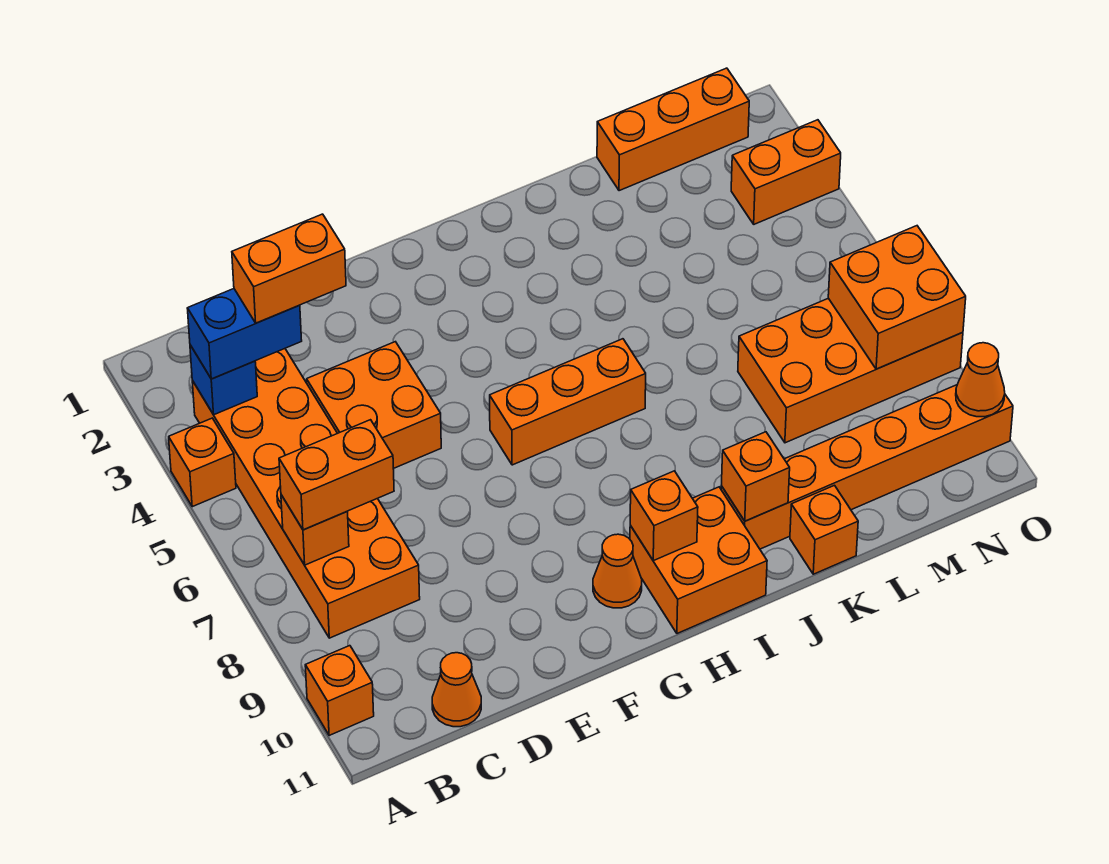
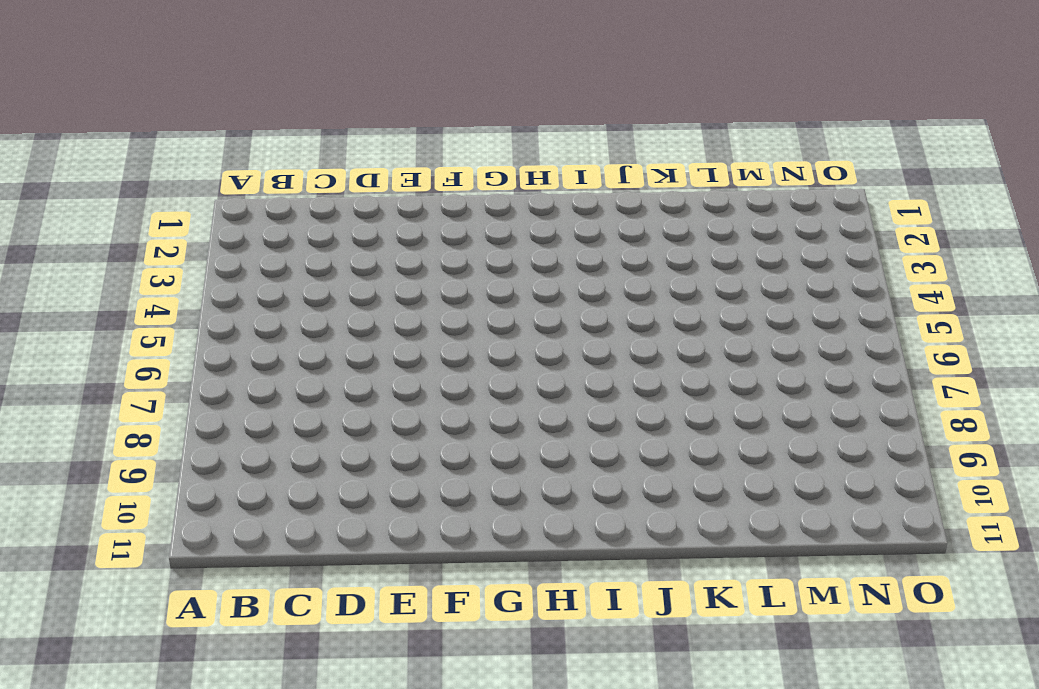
none -> orange 1x1 brick [169,418,236,507]
none -> orange 1x1 brick [305,646,374,736]
none -> orange 2x6 brick [192,349,420,638]

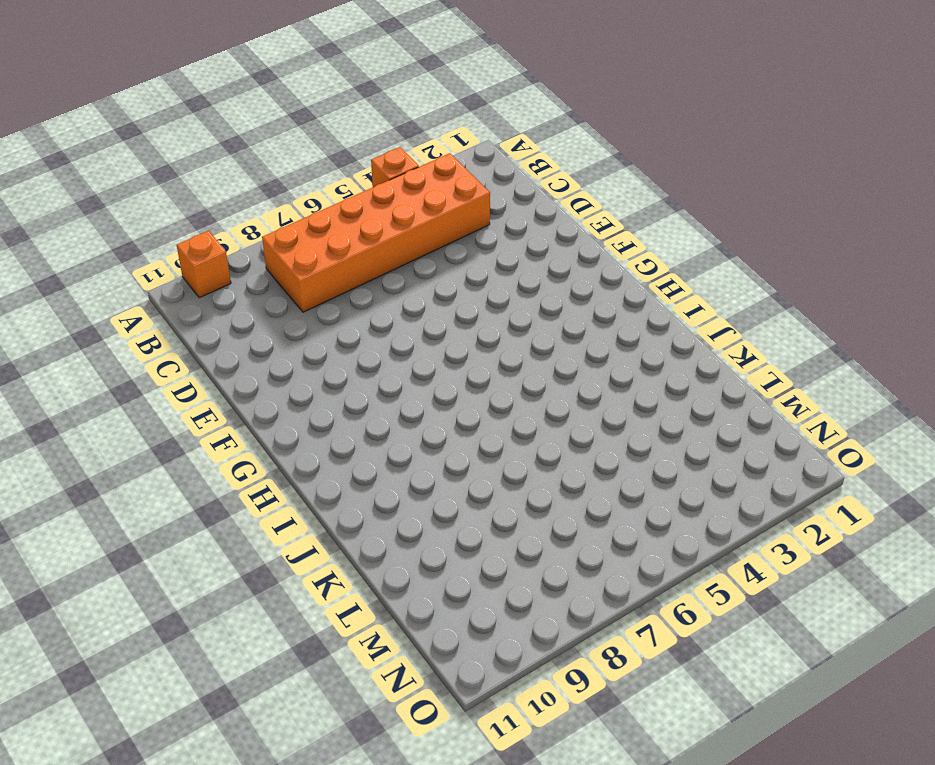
none -> orange 1x1 cone [432,653,481,727]
none -> orange 2x2 brick [307,342,441,469]
none -> orange 1x3 brick [490,339,646,465]

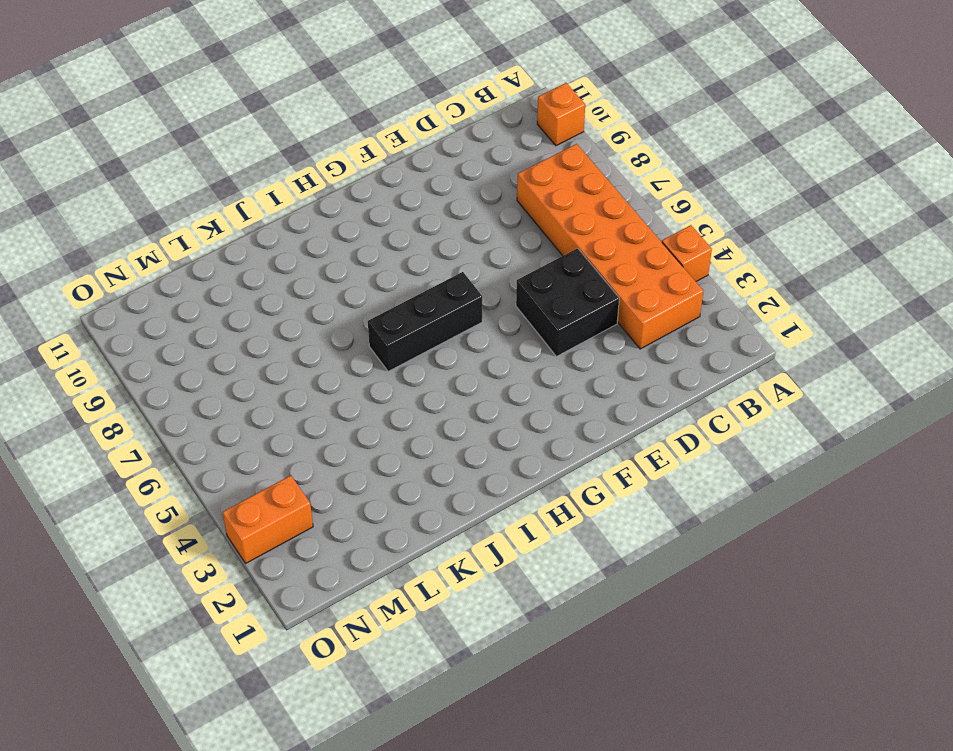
black 2x2 brick [516,248,619,356] -> orange 2x2 brick [307,342,441,469]
black 1x3 brick [368,272,482,372] -> orange 1x3 brick [490,339,646,465]
none -> orange 1x1 cone [432,653,481,727]
none -> orange 1x1 cone [593,534,642,608]
none -> orange 2x2 brick [630,487,767,634]

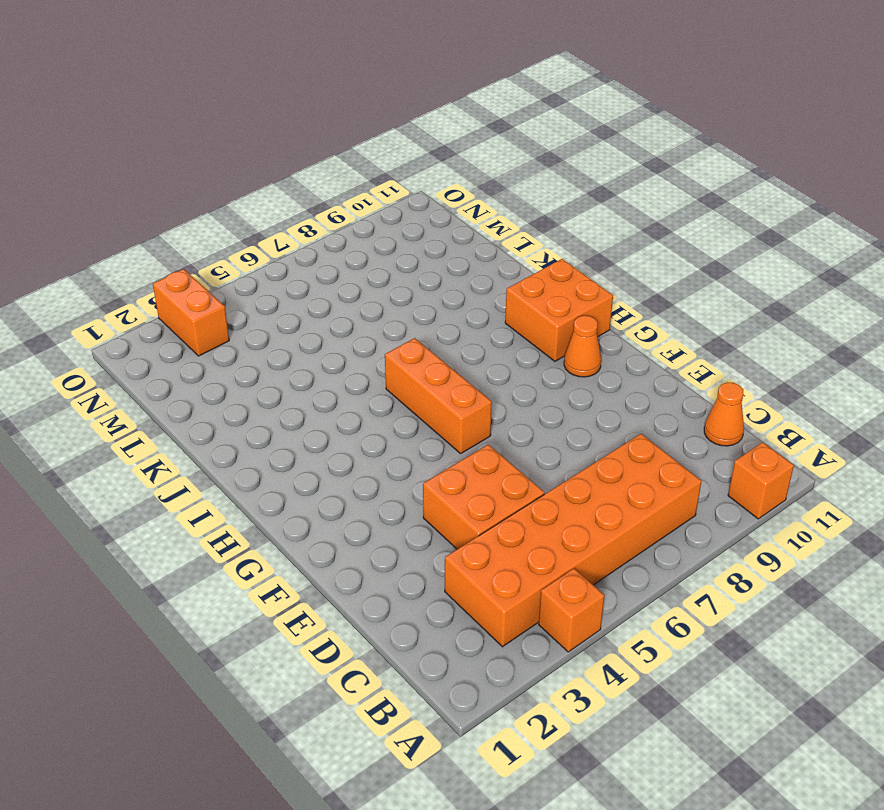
none -> orange 1x6 brick [721,385,1013,549]
none -> orange 1x1 brick [790,485,858,574]
none -> orange 1x3 brick [597,68,749,191]

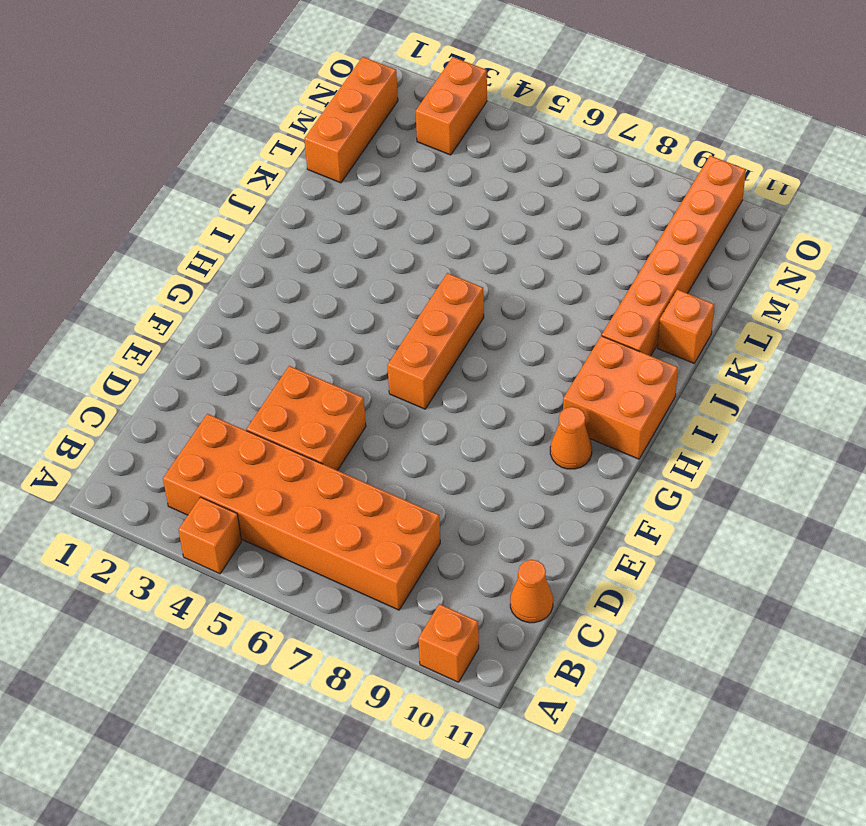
none -> orange 2x4 brick [738,298,963,443]
none -> blue 1x1 brick [190,345,257,415]
none -> orange 1x1 brick [281,495,349,565]

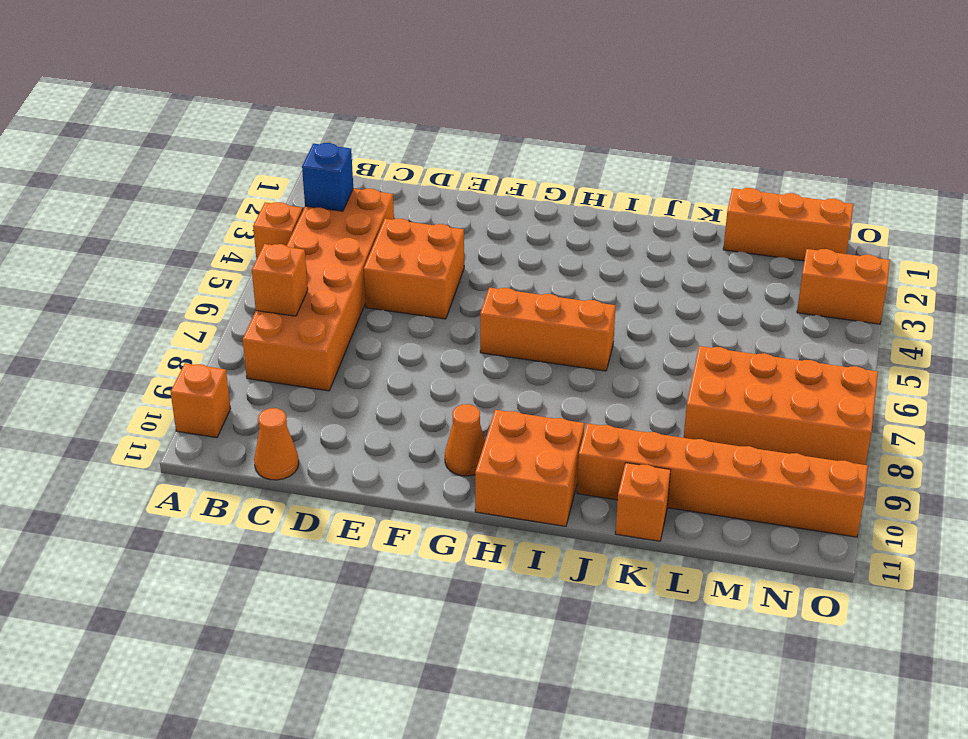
none -> orange 1x1 brick [630,471,698,561]
none -> orange 1x1 brick [722,432,790,521]
none -> orange 2x2 brick [828,226,966,369]

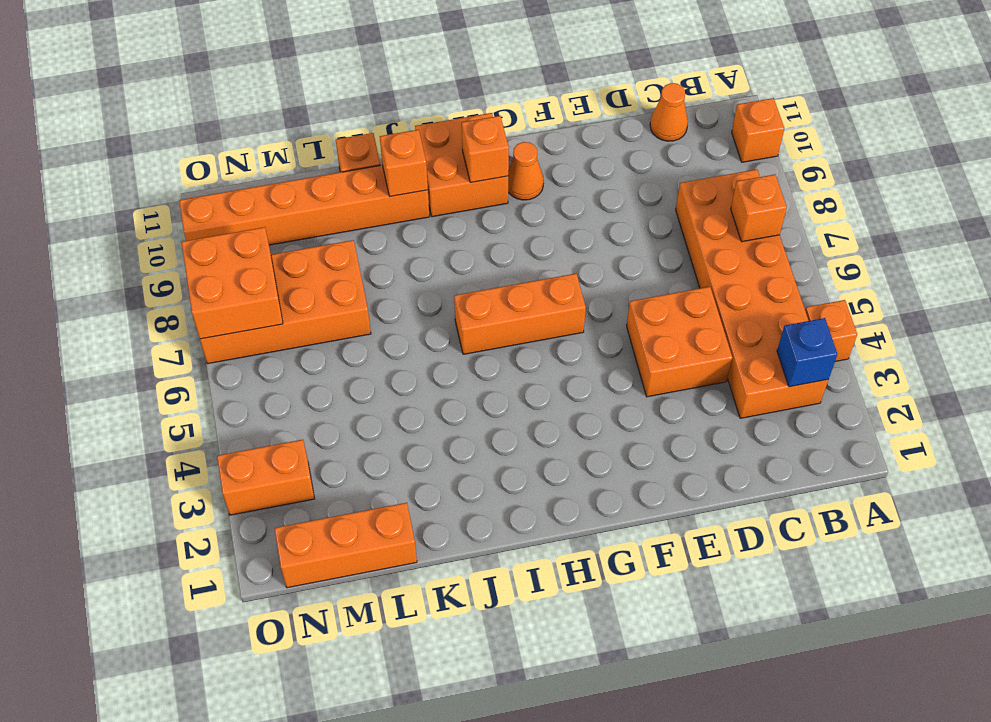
none -> orange 1x1 cone [956,343,1005,417]
none -> blue 1x2 brick [187,289,302,379]
none -> orange 1x2 brick [279,420,394,530]

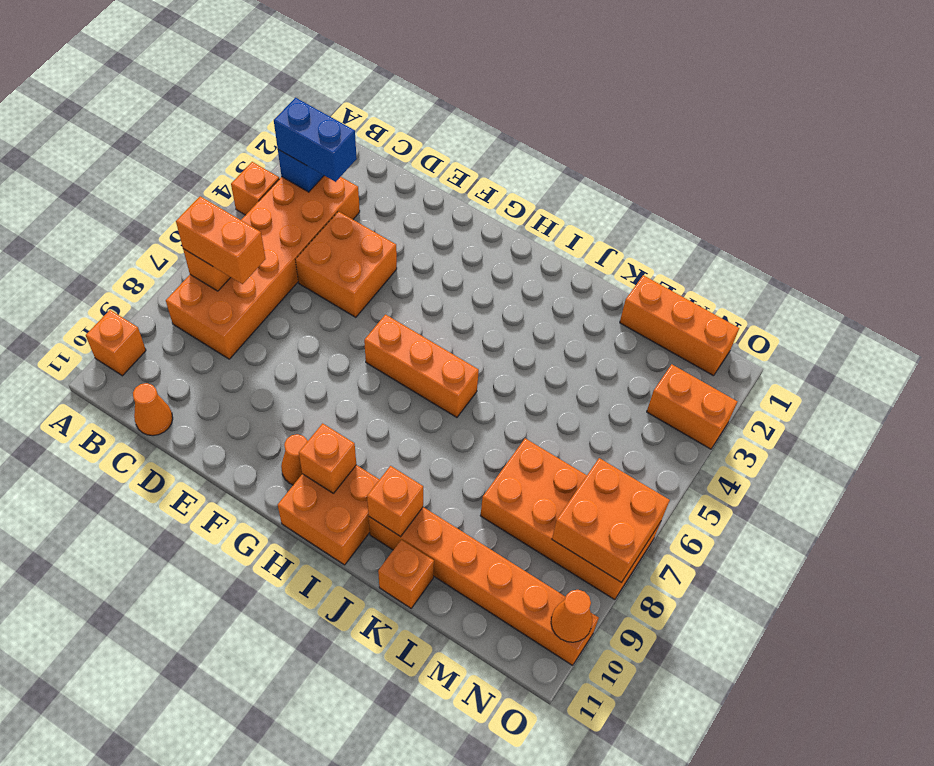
none -> orange 1x2 brick [232,214,346,323]

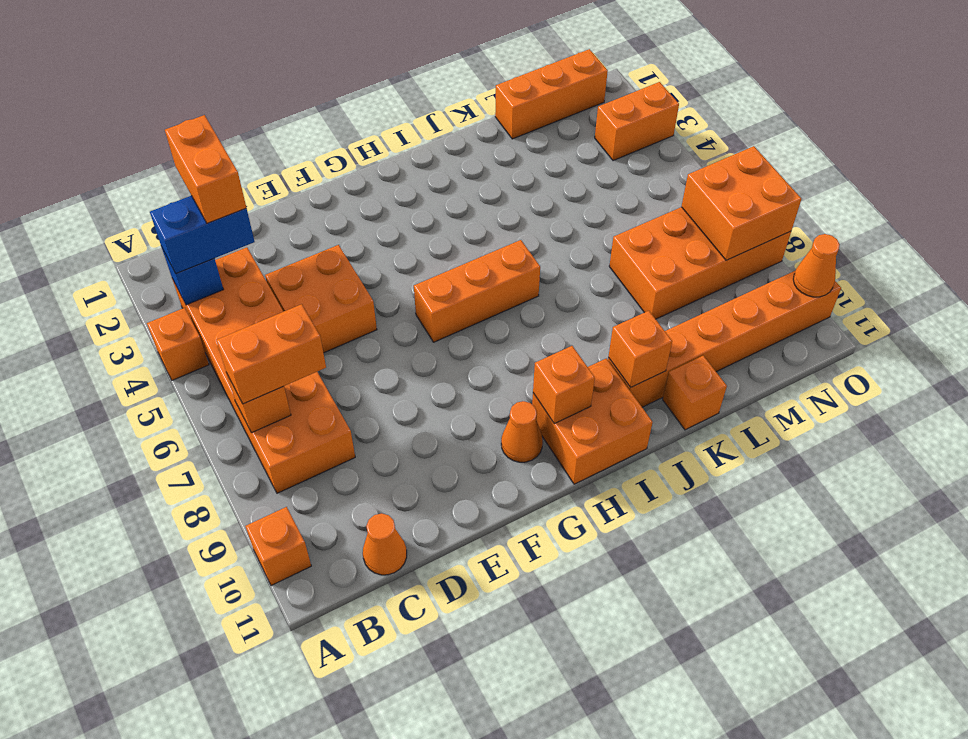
orange 1x2 brick [165,115,246,223] -> orange 1x2 brick turned to [232,214,346,323]

